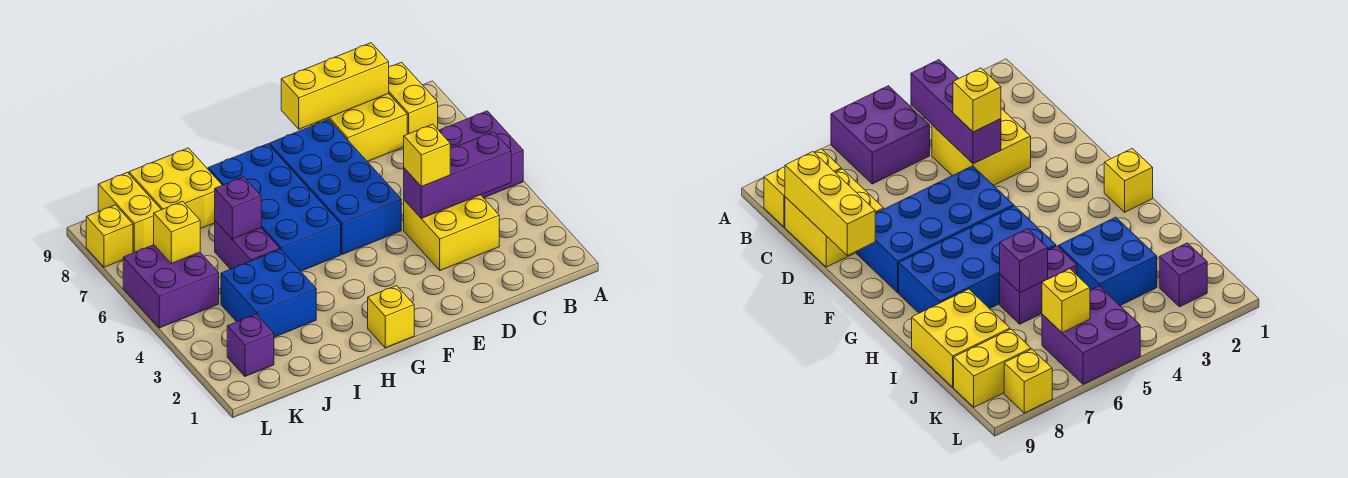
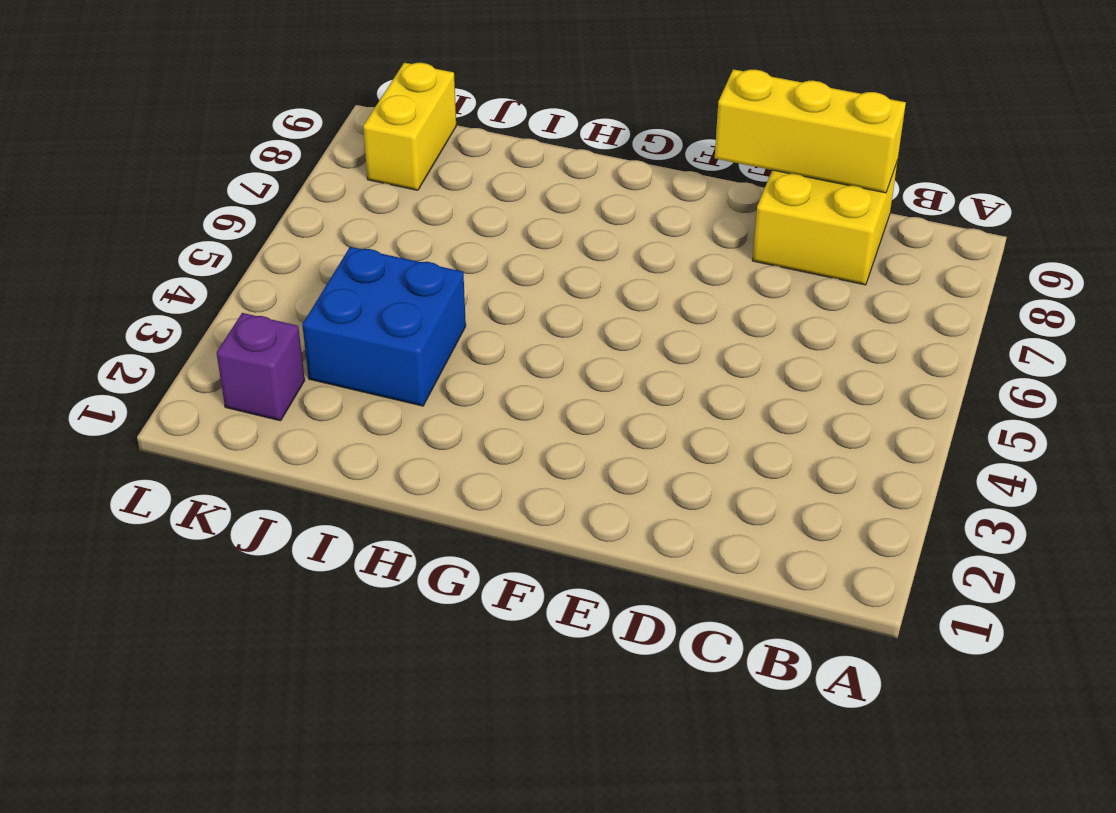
none -> purple 2x2 brick [439,111,523,198]
none -> yellow 1x2 brick [389,62,438,134]
none -> yellow 2x2 brick [404,195,499,270]

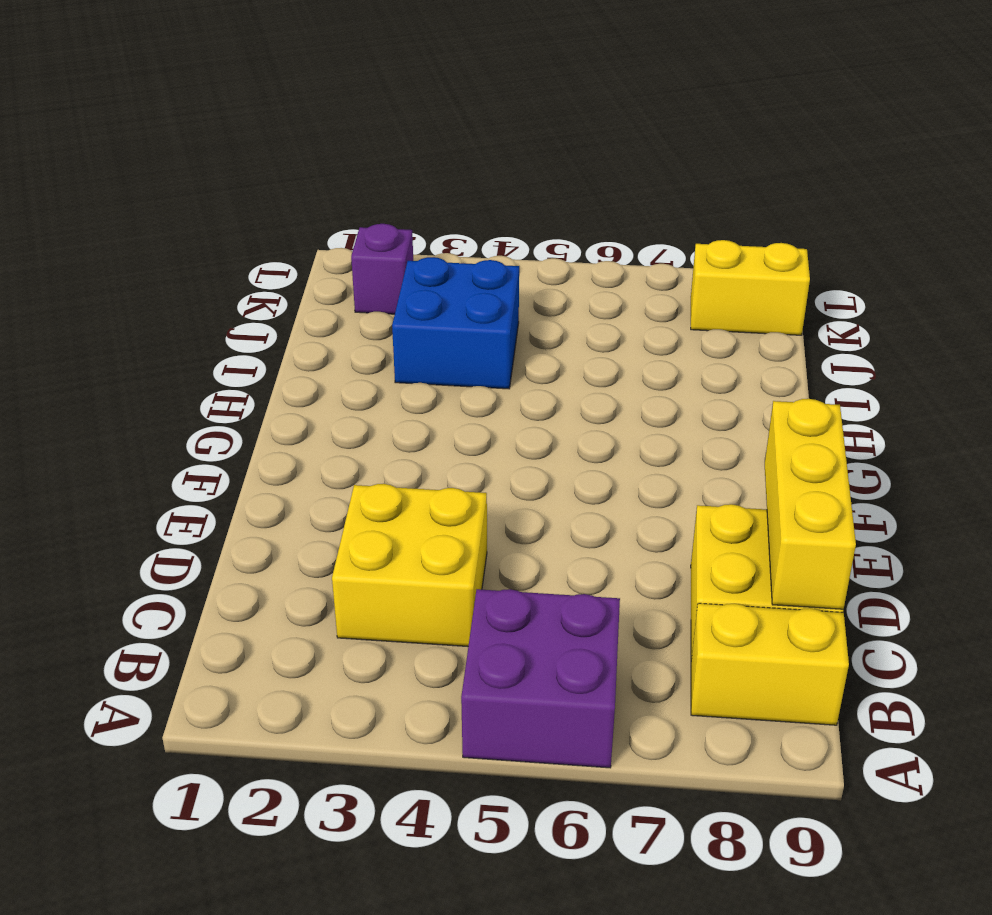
none -> blue 2x4 brick [269,119,401,255]
none -> yellow 1x1 brick [368,286,414,348]
none -> blue 2x4 brick [208,144,341,271]

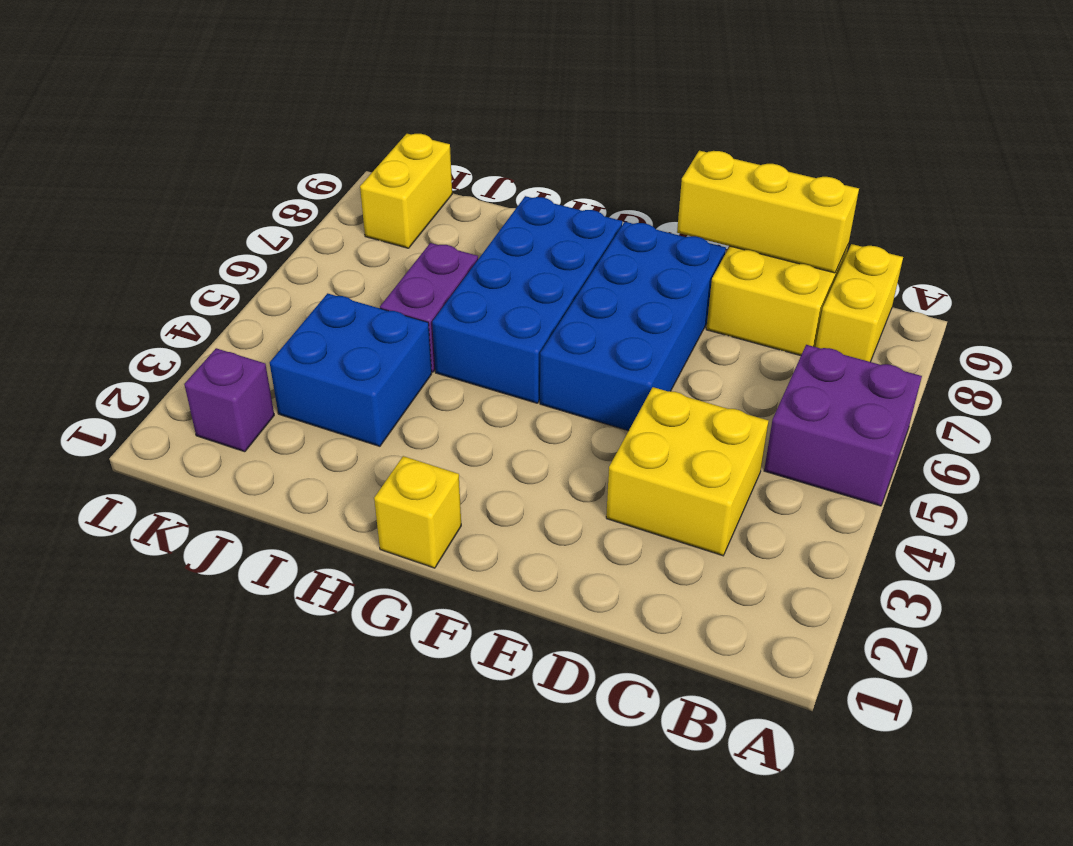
none -> yellow 2x2 brick [129,148,222,229]
none -> purple 2x2 brick [123,245,219,328]
none -> yellow 1x1 brick [86,205,133,267]

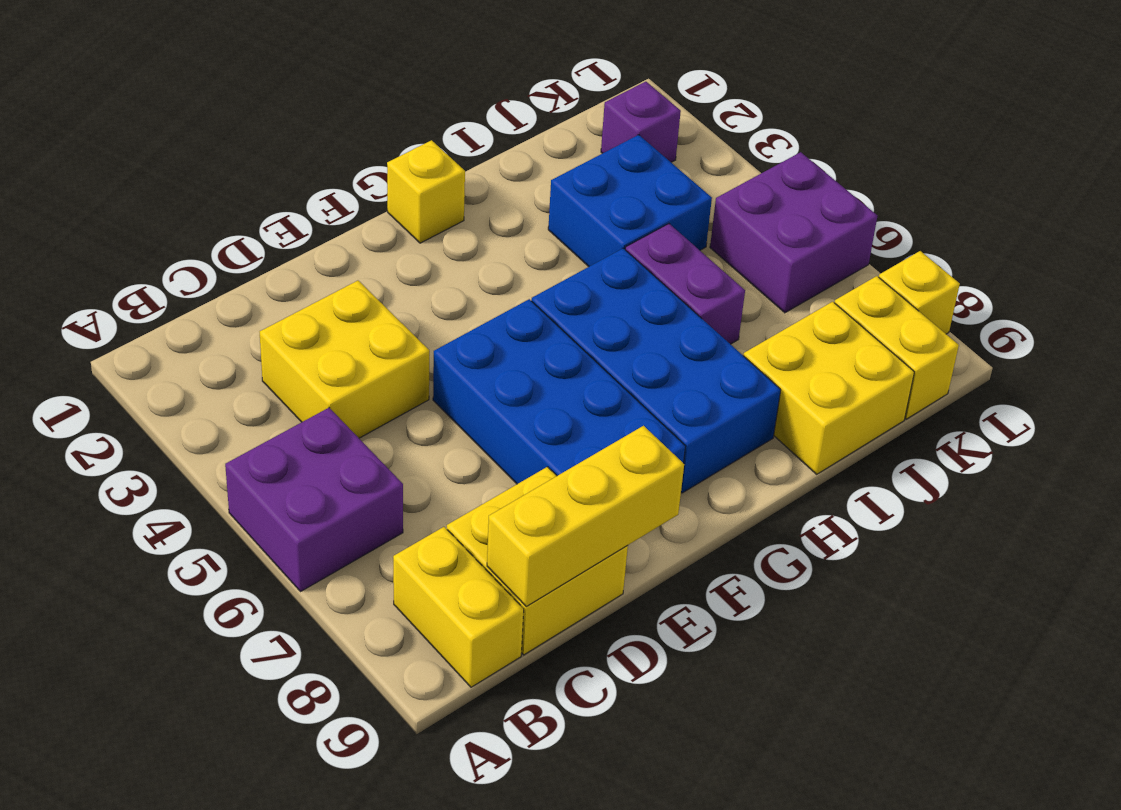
none -> purple 1x3 brick [404,132,511,218]
none -> purple 1x1 brick [215,177,261,239]
none -> yellow 1x1 brick [154,201,200,264]

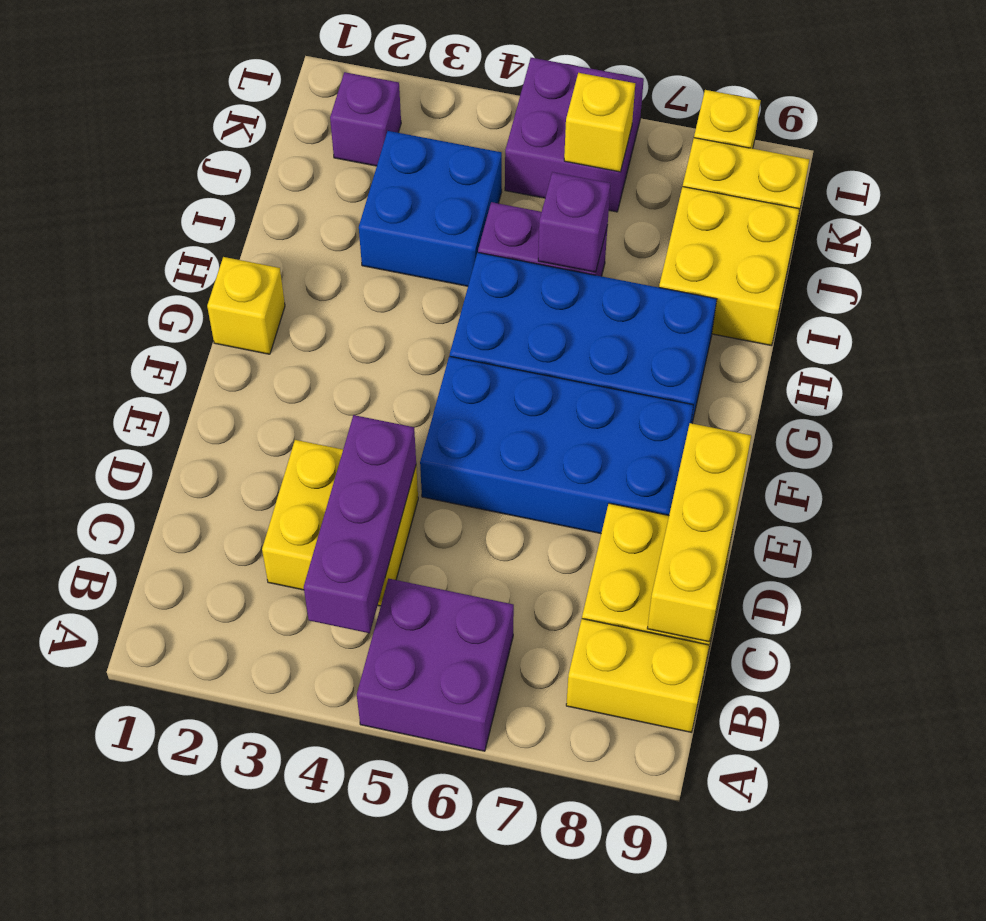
none -> yellow 1x1 brick [404,124,450,187]

